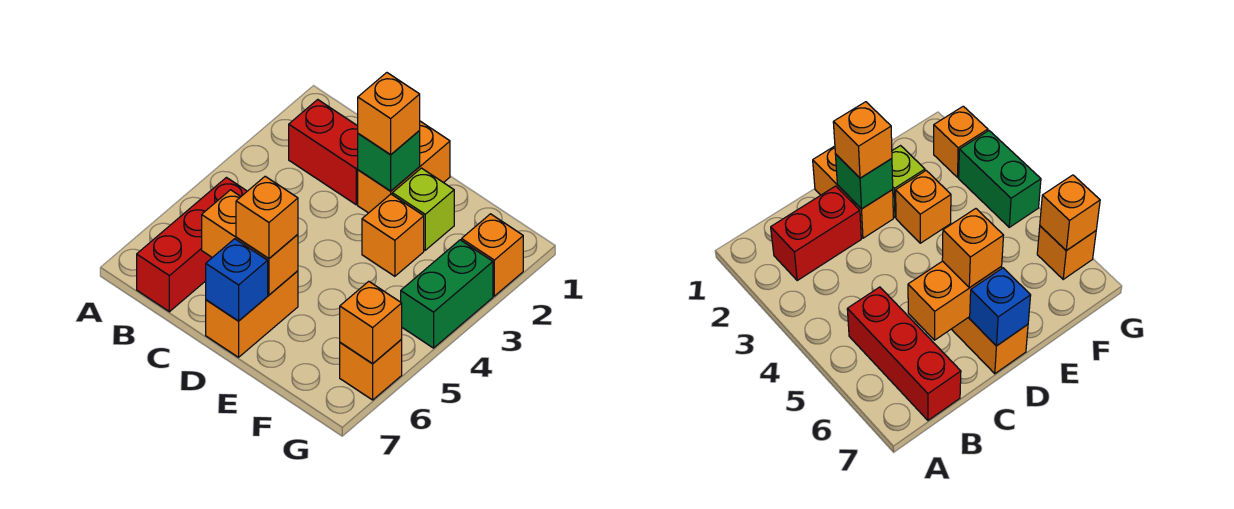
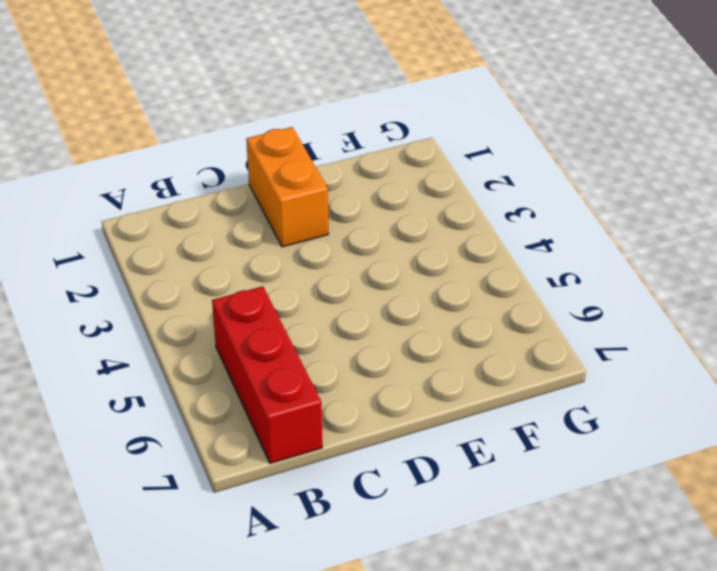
none -> red 1x2 brick [289,100,358,205]
none -> orange 1x2 brick [206,271,298,357]
none -> lime 1x1 brick [392,168,454,250]

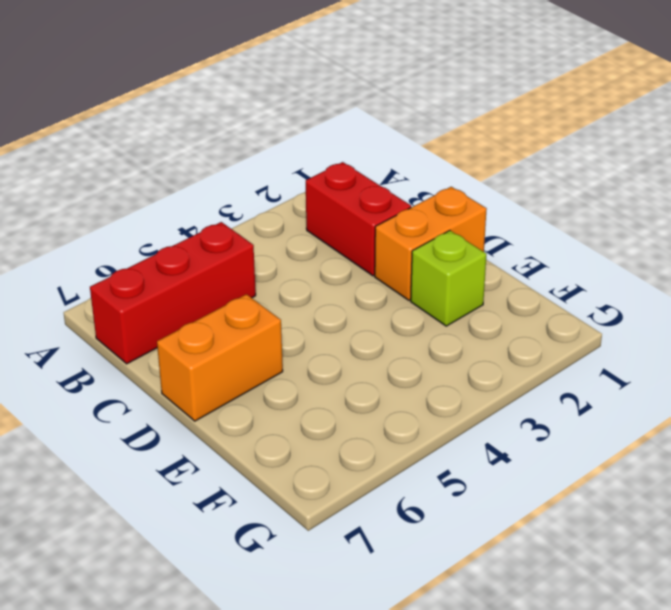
none -> orange 1x1 brick [362,194,424,276]
none -> orange 1x1 brick [462,214,523,296]
none -> green 1x2 brick [401,240,493,348]

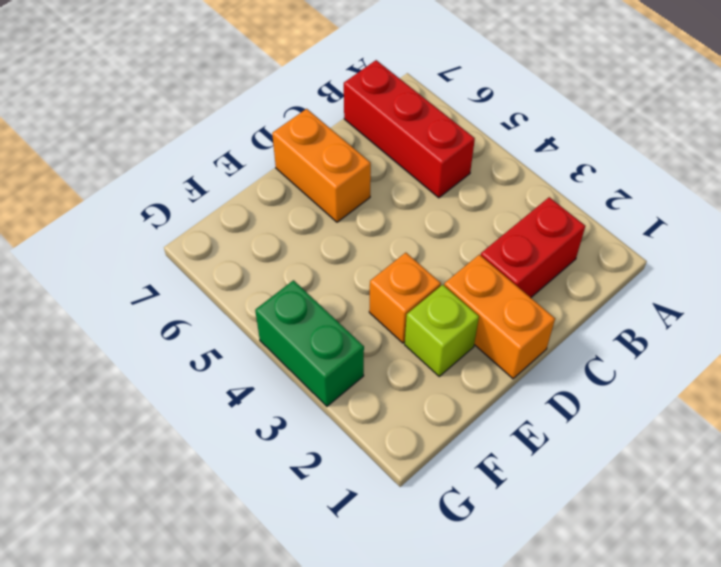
none -> orange 1x1 brick [462,214,523,296]
none -> orange 1x1 brick [340,339,402,400]
none -> orange 1x2 brick [202,190,298,295]

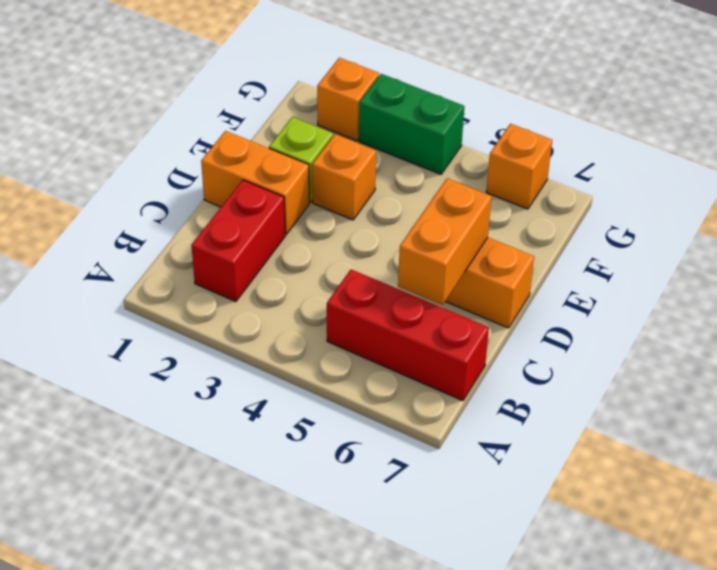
none -> green 1x1 brick [358,131,420,191]
none -> blue 1x1 brick [206,239,268,321]
none -> orange 1x1 brick [340,281,402,364]

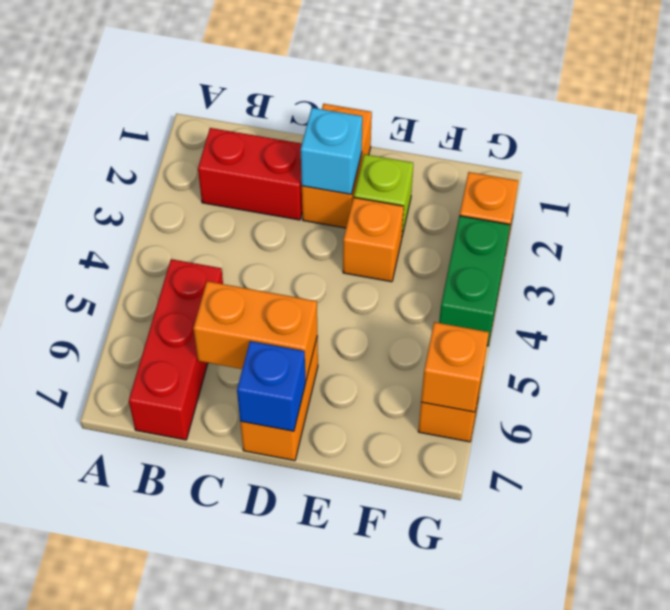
cyan 1x1 brick [301,108,362,194] -> green 1x1 brick [358,131,420,191]
none -> orange 1x1 brick [358,73,420,154]
none -> orange 1x1 brick [236,176,298,259]

